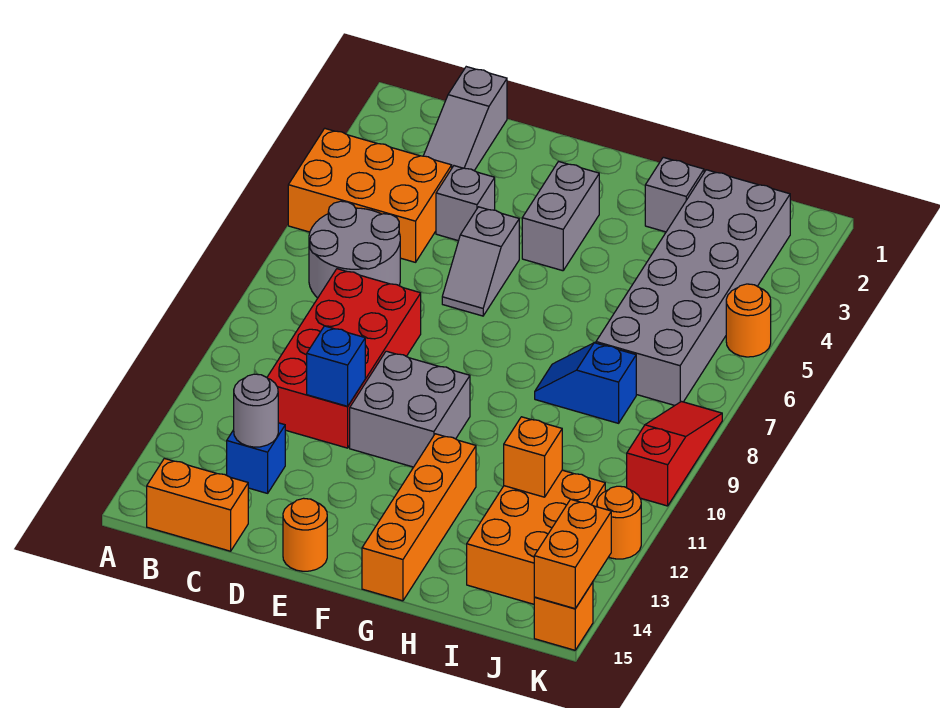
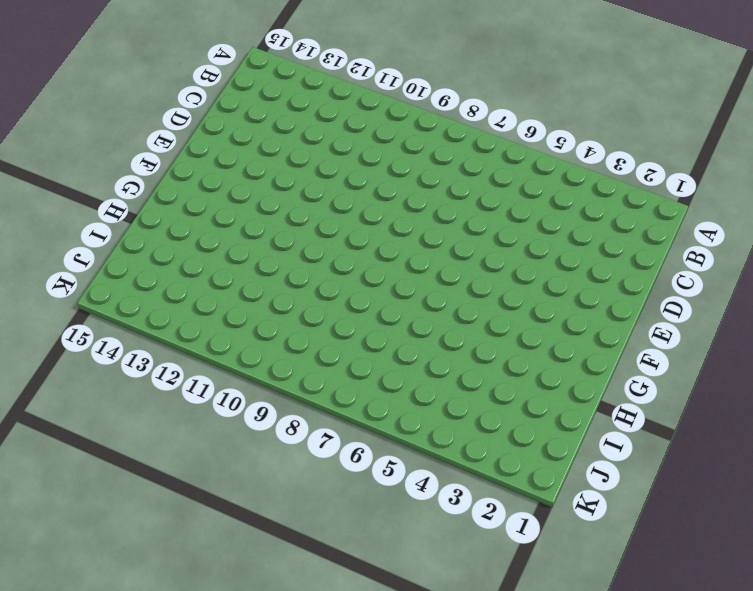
none -> orange 2x3 brick [288,128,452,262]
none -> grey 2x2 round brick [309,201,400,298]
none -> orange 1x2 brick [147,458,248,551]

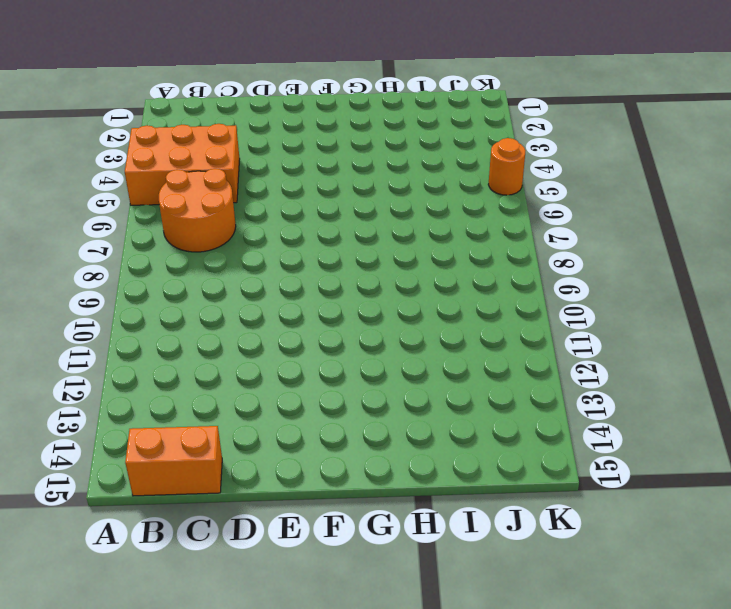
orange 2x2 round brick [159,169,236,252] -> grey 2x2 round brick [309,201,400,298]
none -> grey 1x3 slope [424,67,507,171]
none -> red 2x4 brick [267,269,421,448]
none -> blue 1x1 brick [227,423,285,493]

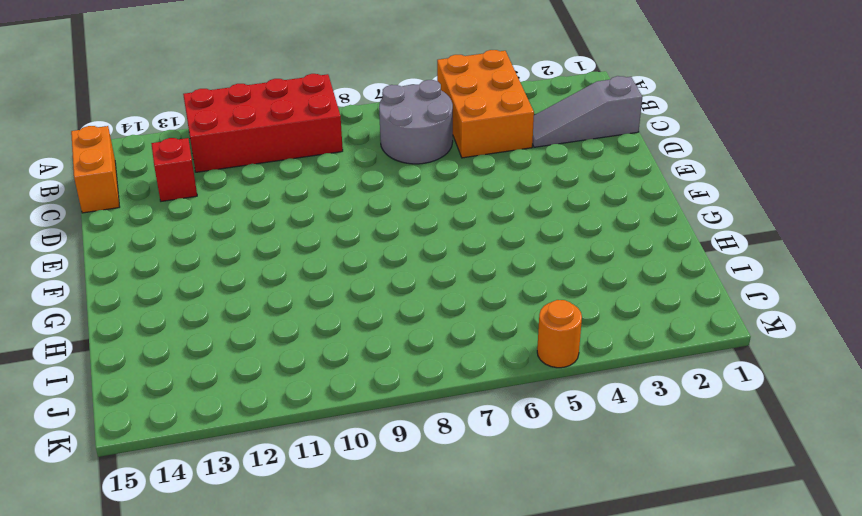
red 2x4 brick [183,74,343,172] -> red 2x4 brick moved to [267,269,421,448]
red 1x1 brick [151,138,197,201] -> blue 1x1 brick [227,423,285,493]
none -> grey 1x1 brick [436,166,495,241]
none -> grey 1x2 slope [442,207,519,316]
none -> grey 2x2 brick [350,351,470,467]

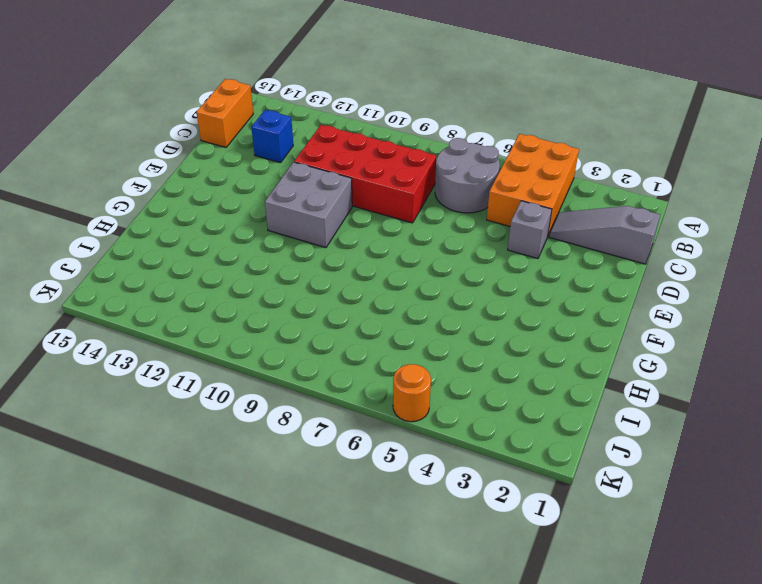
none -> grey 1x2 slope [442,207,519,316]
none -> orange 1x1 round brick [283,498,327,571]
none -> grey 1x2 brick [522,162,599,271]

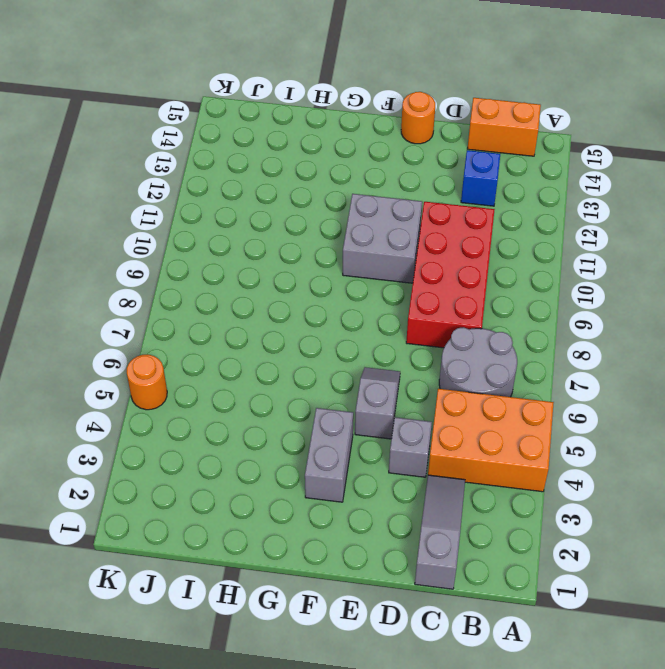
none -> orange 1x4 brick [362,434,476,601]
none -> grey 1x1 brick [645,157,704,232]
none -> blue 1x2 slope [535,343,636,423]

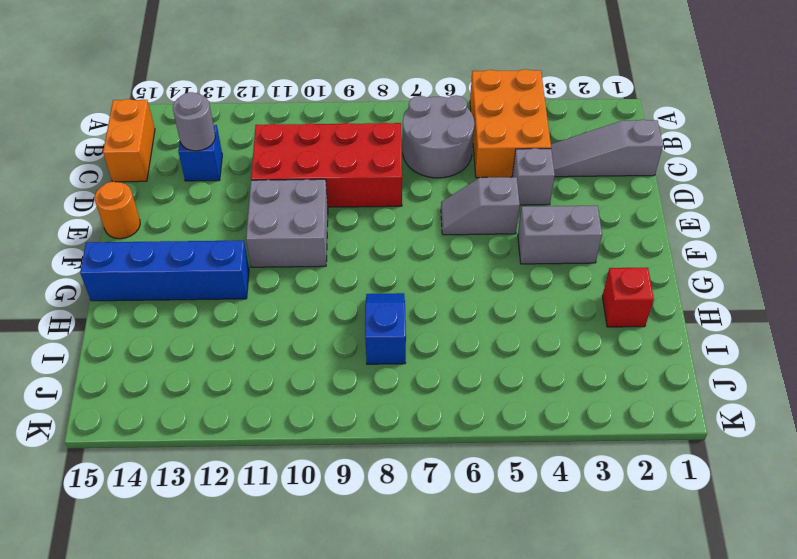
blue 1x4 brick [80,240,249,301] -> orange 1x4 brick [362,434,476,601]
red 1x1 brick [602,268,654,327] -> grey 1x1 brick [645,157,704,232]
none -> grey 2x6 brick [596,170,790,406]
none -> orange 2x3 brick [467,470,605,604]
none -> orange 1x1 round brick [726,284,771,357]

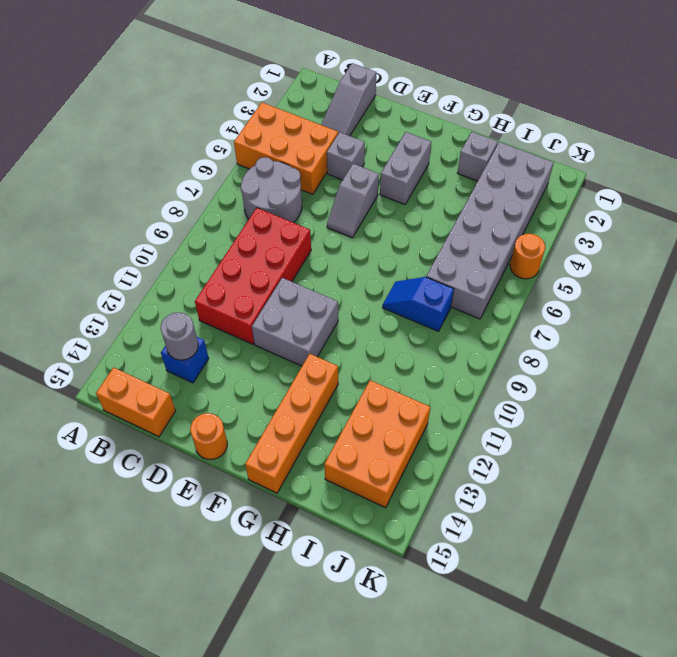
none -> red 1x3 slope [627,402,722,506]
none -> orange 1x1 round brick [597,486,641,559]
none -> orange 1x1 brick [534,582,593,650]

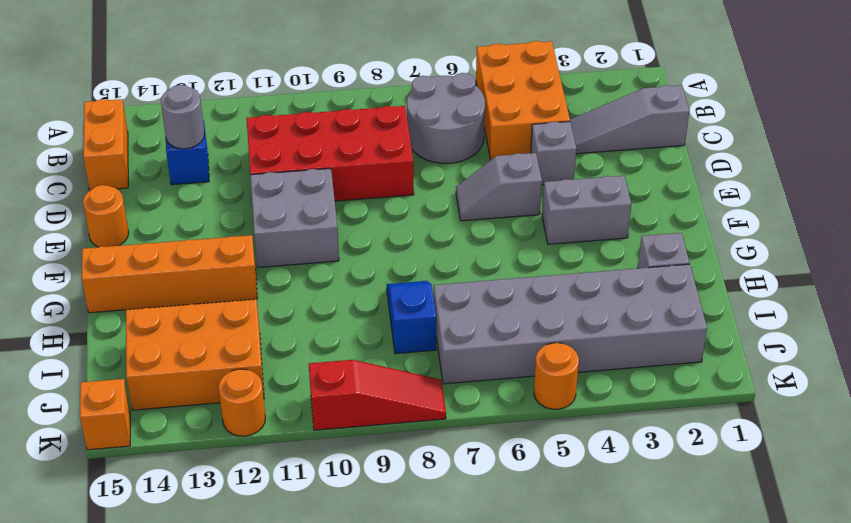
none -> blue 1x1 brick [307,326,365,406]
none -> orange 1x1 brick [504,417,562,497]
none -> orange 1x2 brick [534,499,611,609]

